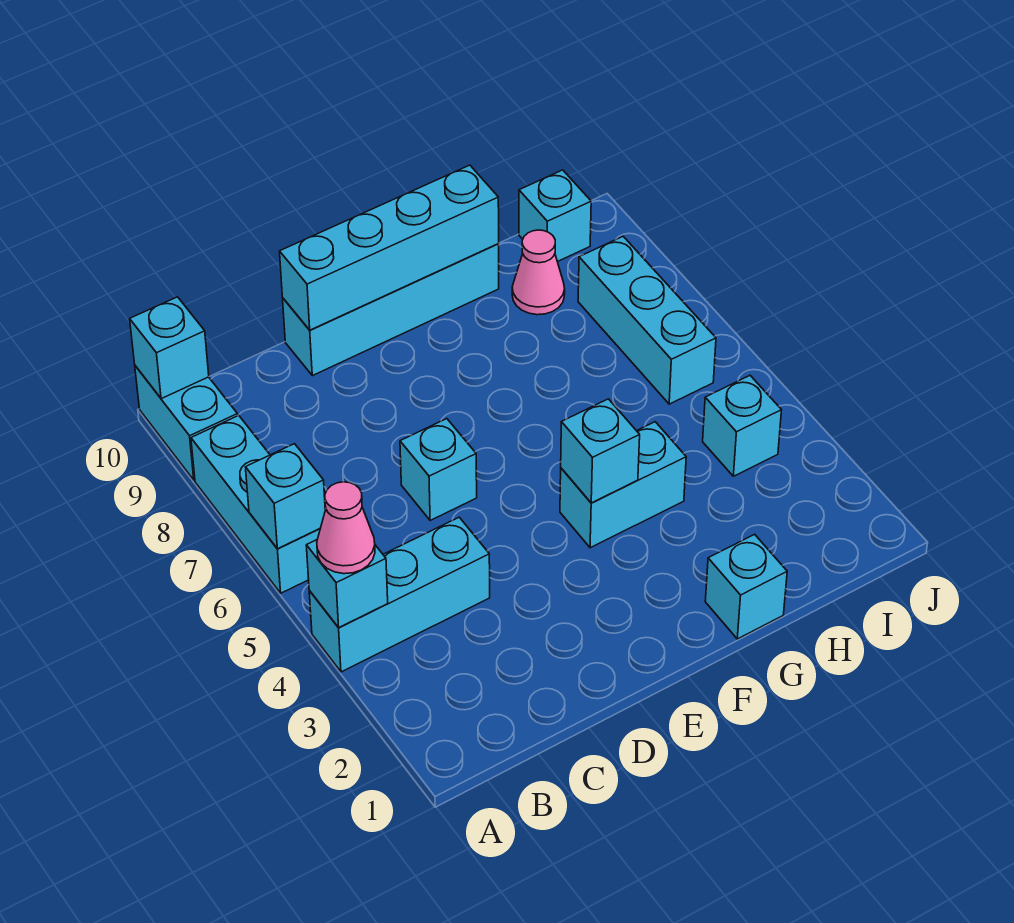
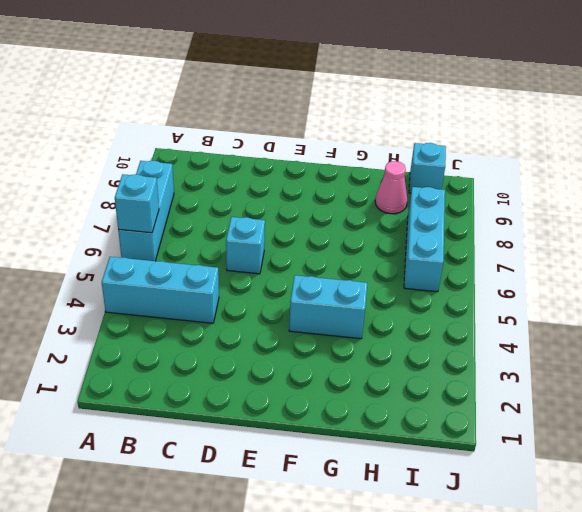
none -> cyan 1x2 brick [135,366,238,480]
none -> cyan 1x4 brick [283,244,499,376]
none -> cyan 1x1 brick [705,534,787,639]

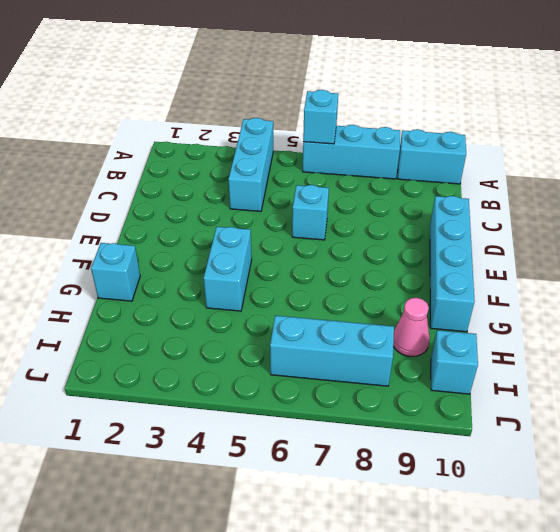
none -> cyan 1x1 brick [703,376,782,476]
none -> cyan 1x1 brick [306,540,388,628]
none -> cyan 1x1 brick [130,297,209,399]

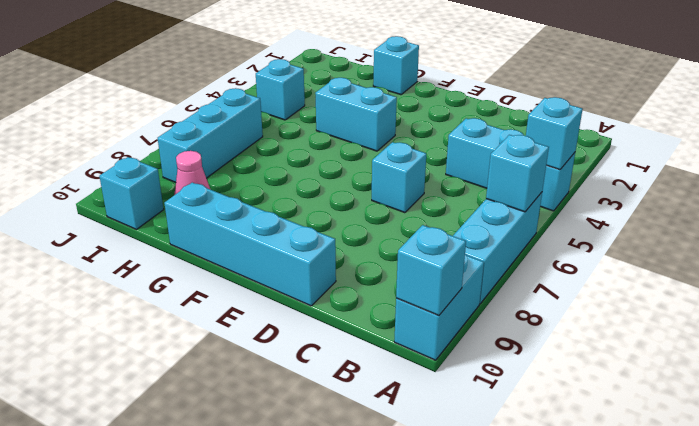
none -> cyan 1x4 brick [280,165,499,330]
none -> cyan 1x1 brick [561,399,640,503]
none -> pink 1x1 cone [317,482,375,574]

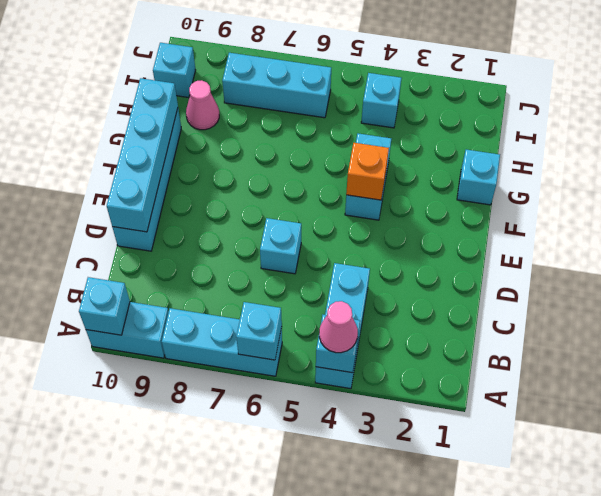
orange 1x1 brick [346,143,389,200] -> cyan 1x1 brick [561,399,640,503]

